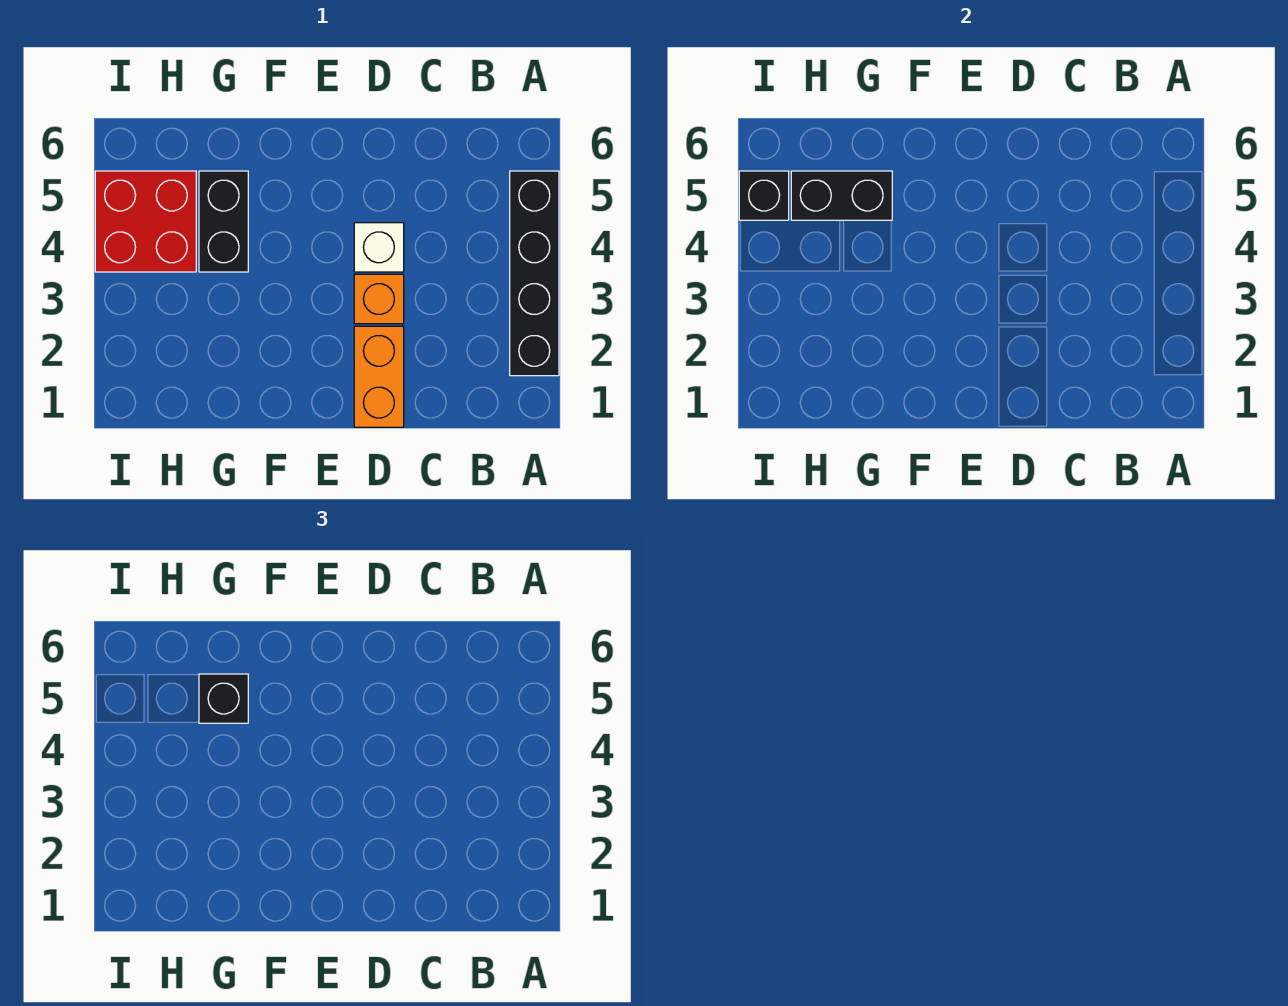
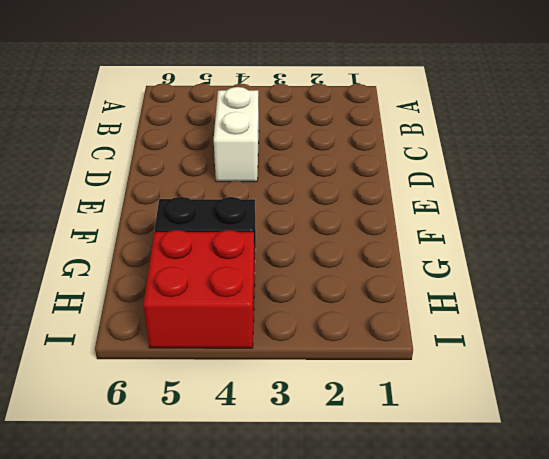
white 1x2 brick [214,87,259,182] -> white 1x1 brick [354,223,404,272]
none -> black 1x4 brick [510,171,559,376]
none -> orange 1x2 brick [354,326,404,427]

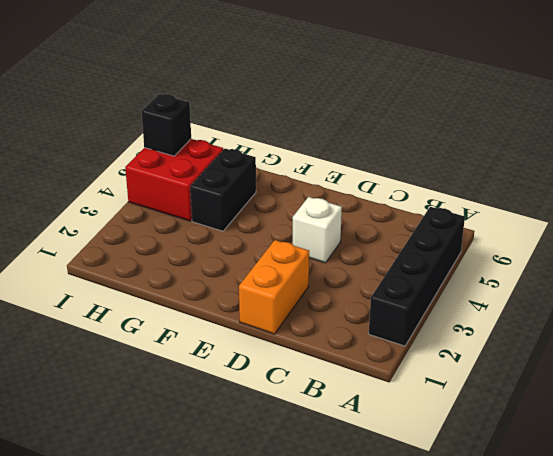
none -> orange 1x1 brick [354,274,404,324]
none -> black 1x2 brick [791,171,892,220]

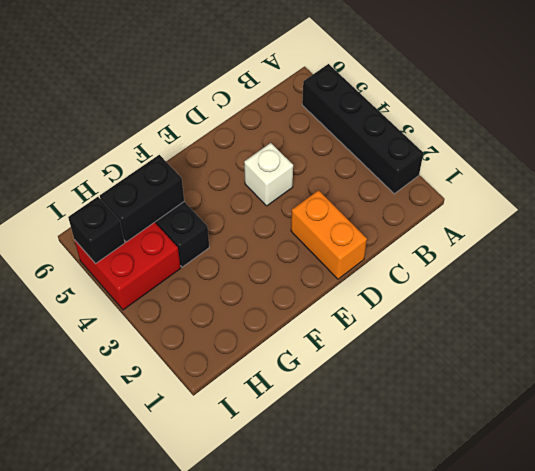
none -> orange 1x1 brick [354,274,404,324]
none -> black 1x1 brick [199,674,248,723]

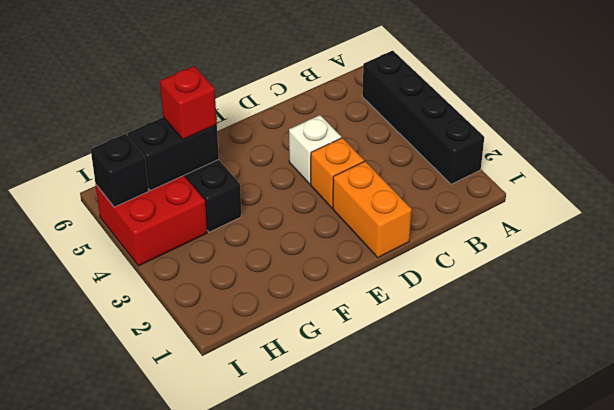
red 1x1 brick [160,66,217,140] -> black 1x1 brick [199,674,248,723]

